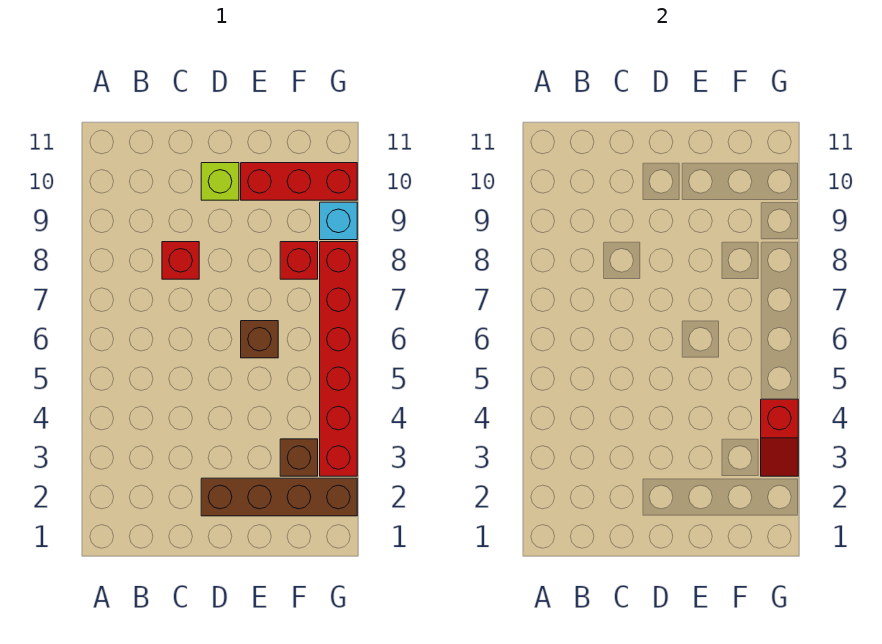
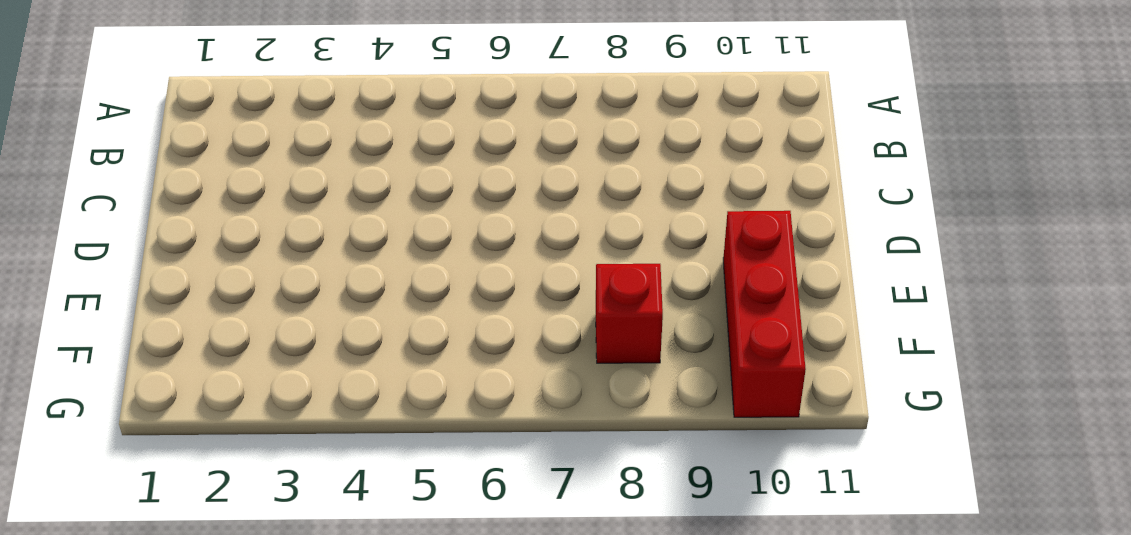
none -> red 1x1 brick [162,242,199,279]
none -> brown 1x4 brick [201,478,357,516]

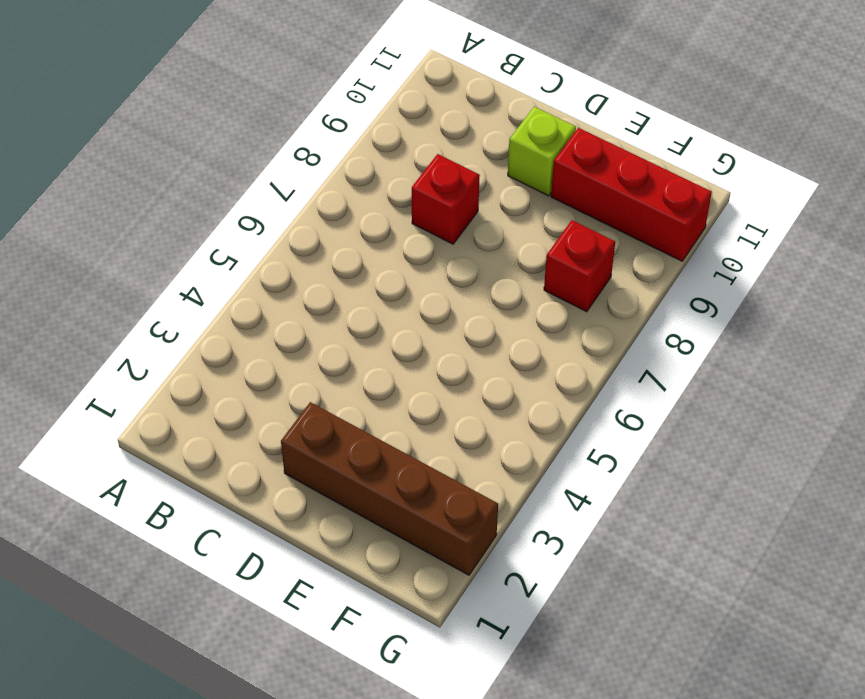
none -> brown 1x1 brick [241,321,278,358]
none -> brown 1x1 brick [280,439,318,476]

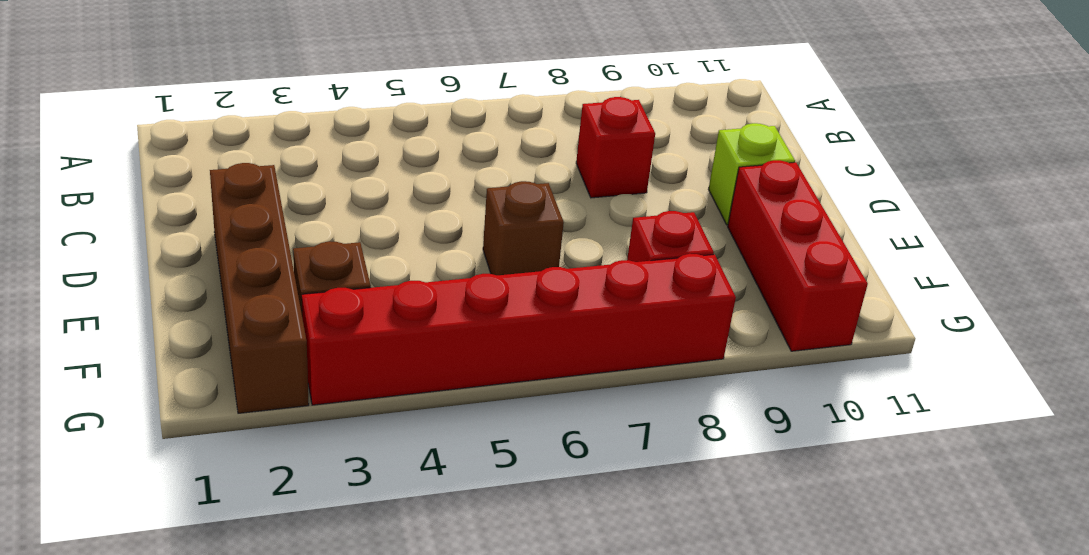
none -> cyan 1x1 brick [320,202,357,240]
none -> red 1x2 slope [761,399,798,476]

